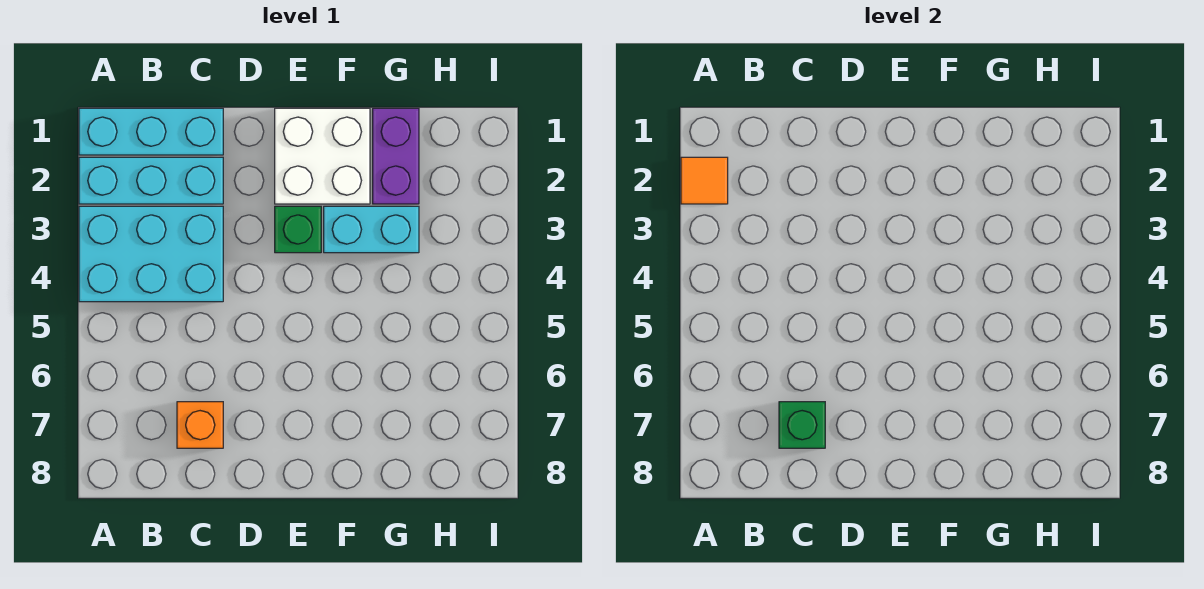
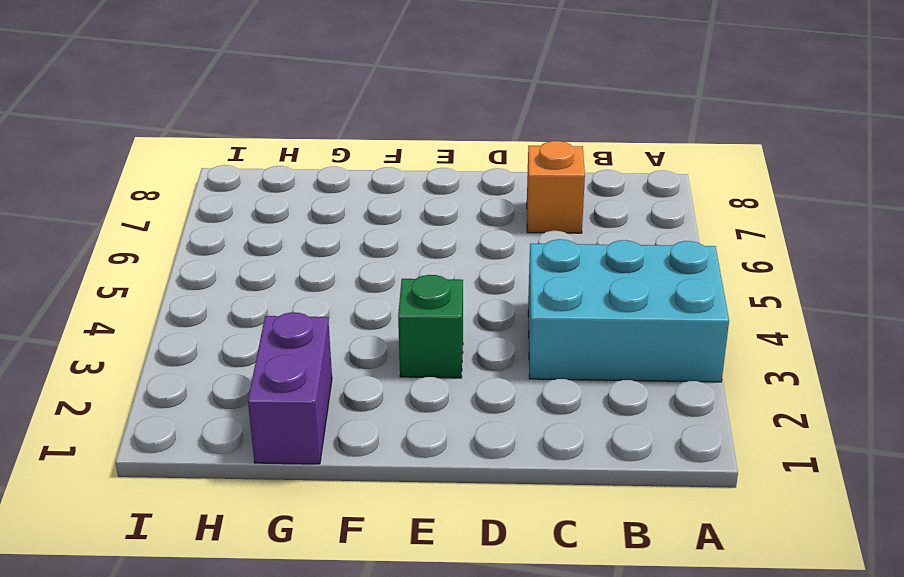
none -> cyan 1x3 brick [79,108,223,155]
none -> cyan 1x3 brick [79,157,223,204]

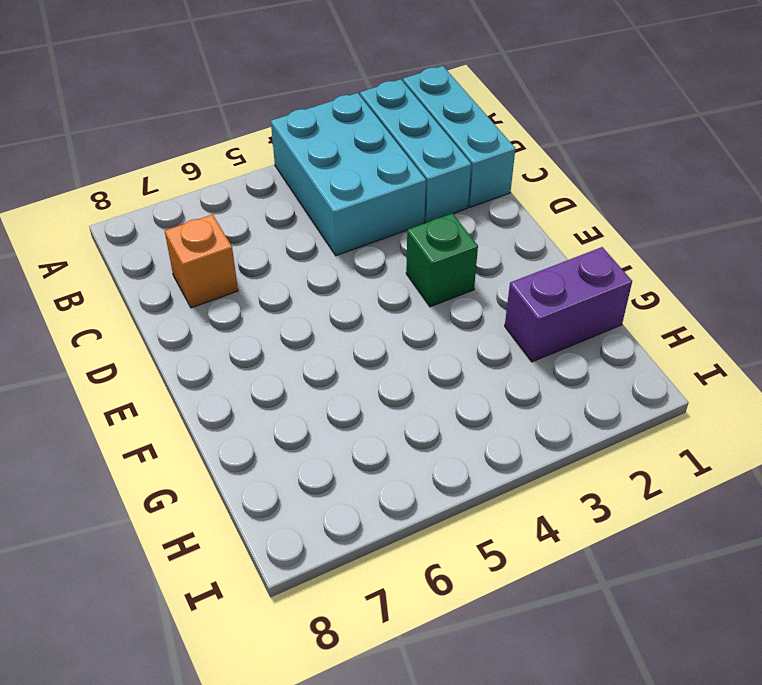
none -> white 2x2 brick [275,108,370,204]
none -> cyan 1x2 brick [324,206,419,253]

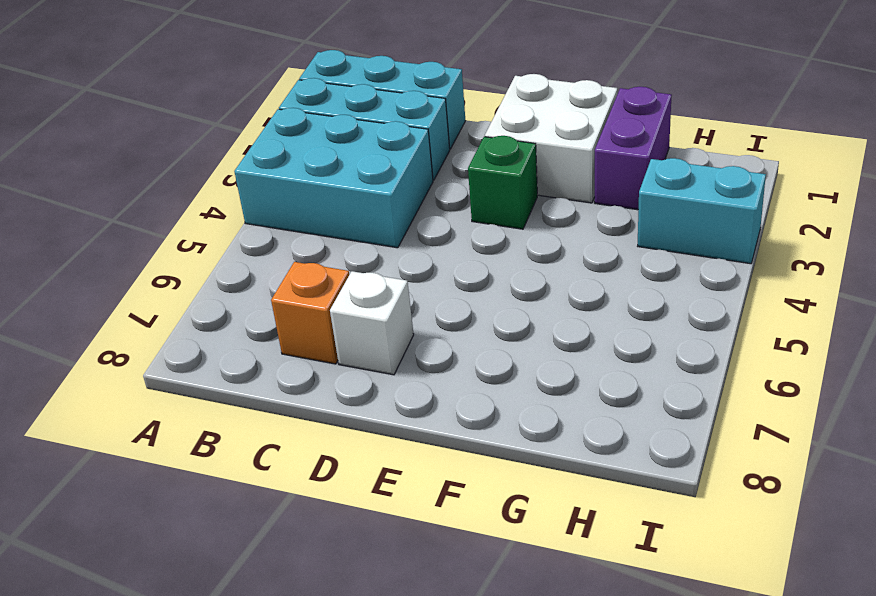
white 1x1 brick [330,271,414,375] -> none
cyan 1x2 brick [638,158,766,264] -> cyan 1x2 brick moved to [324,206,419,253]
none -> orange 1x1 tile [681,157,728,204]
none -> green 1x1 brick [779,402,825,448]

